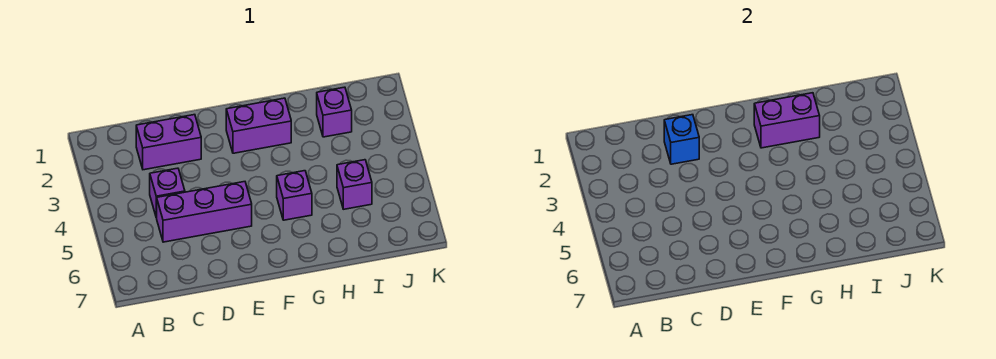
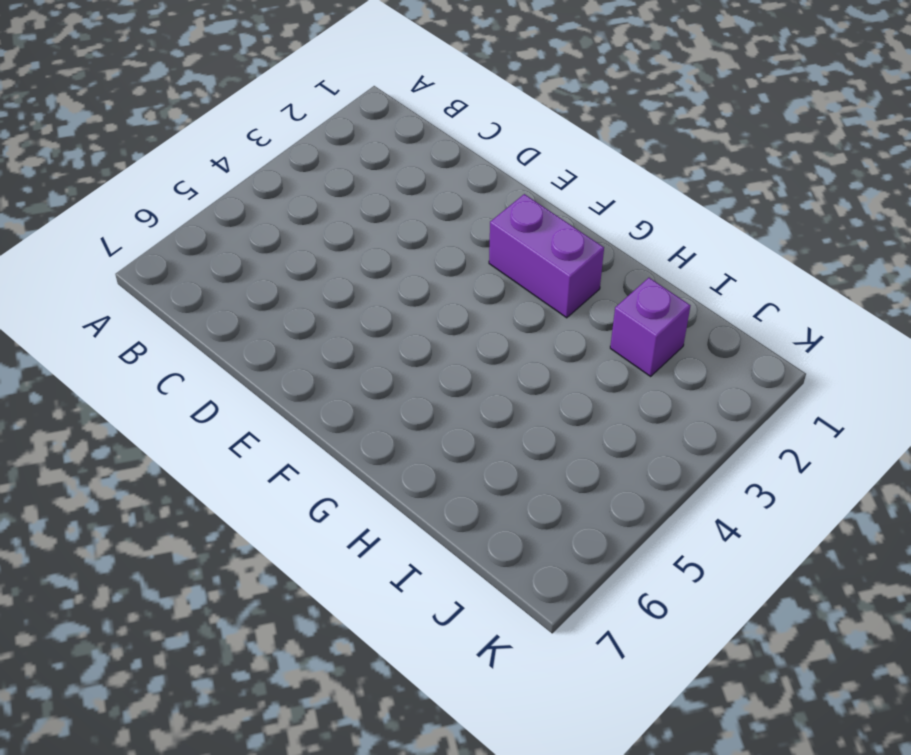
none -> purple 1x2 brick [136,115,201,170]
none -> purple 1x1 brick [150,168,185,218]

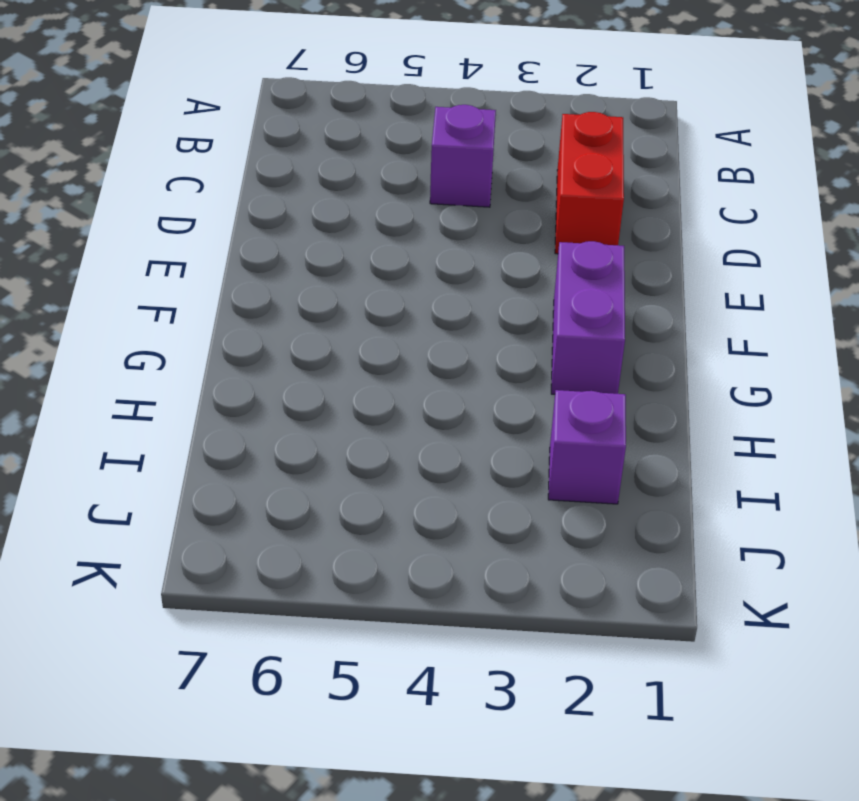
red 1x2 brick [555,112,624,254] -> purple 1x2 brick [136,115,201,170]
none -> purple 1x3 brick [157,182,252,242]
none -> purple 1x1 brick [277,171,312,220]

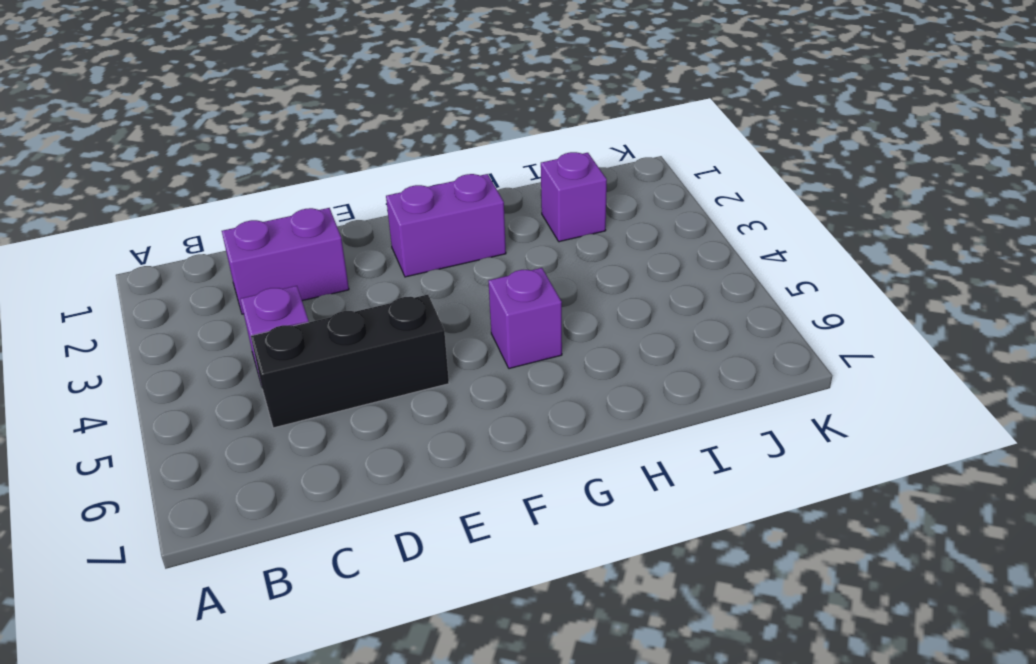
black 1x3 brick [251,295,449,428] -> purple 1x3 brick [157,182,252,242]
none -> purple 1x1 brick [337,160,372,209]
none -> blue 1x1 brick [664,115,699,164]

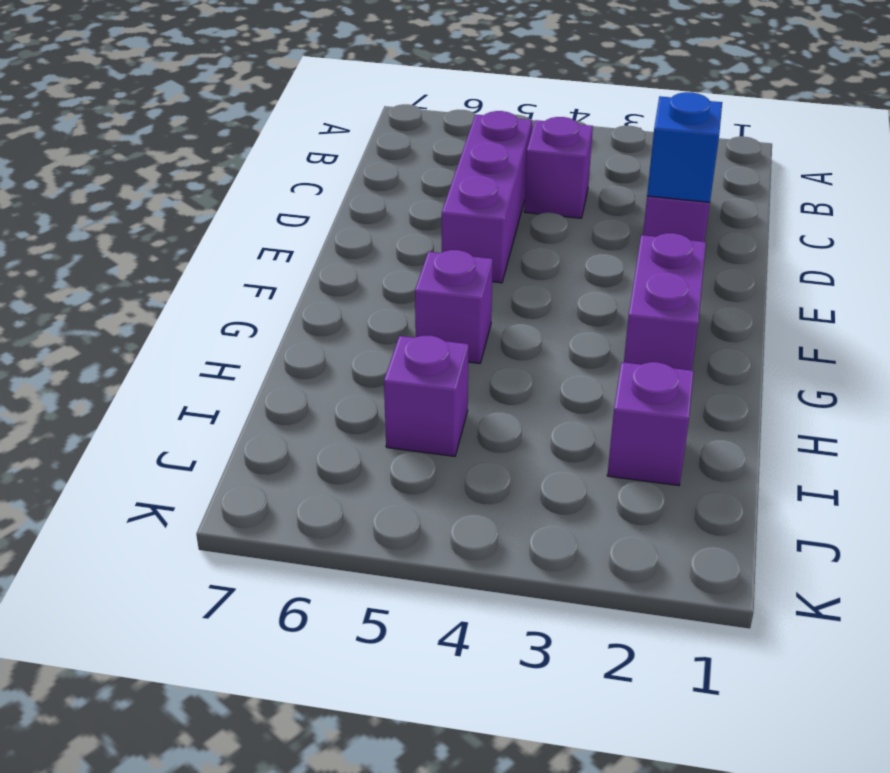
none -> purple 1x2 brick [754,93,820,148]

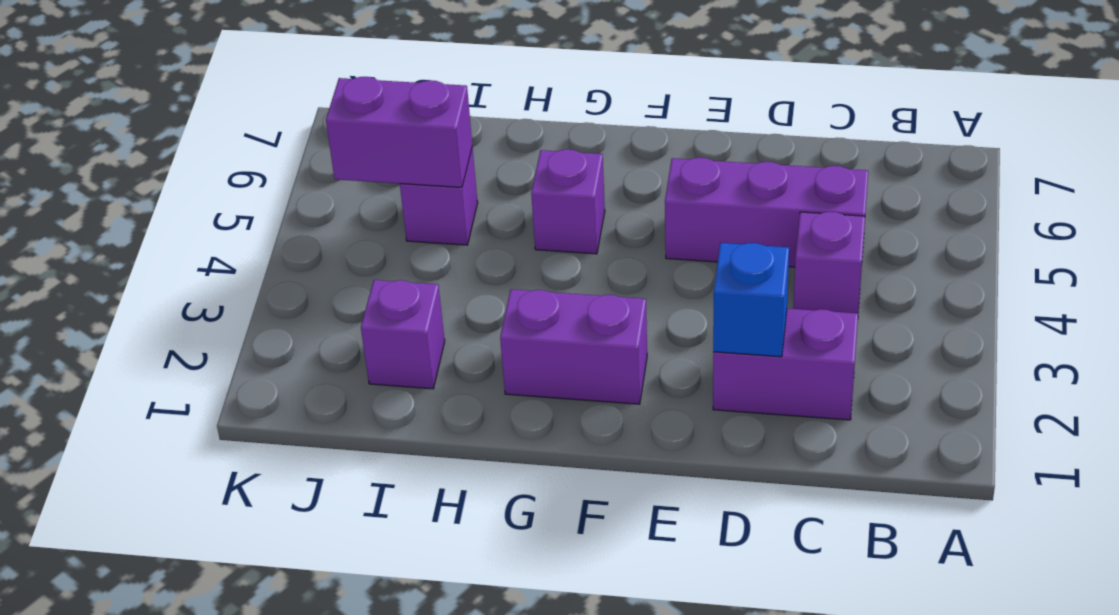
purple 1x2 brick [326,77,472,188] -> purple 1x2 brick moved to [754,93,820,148]

